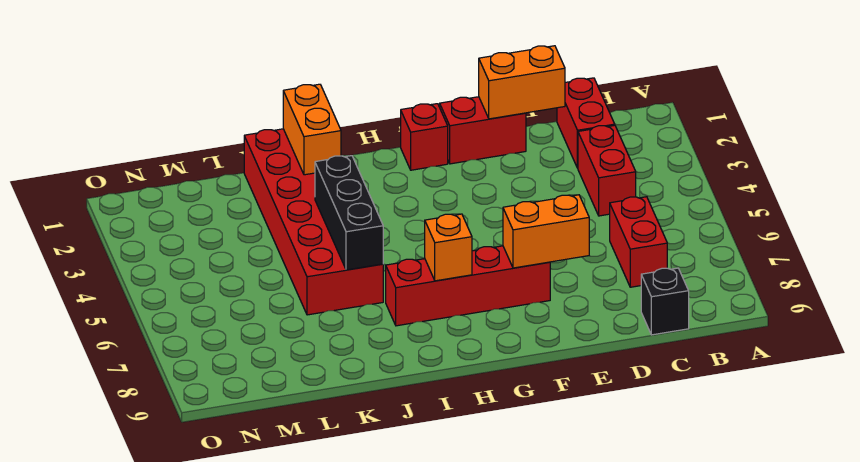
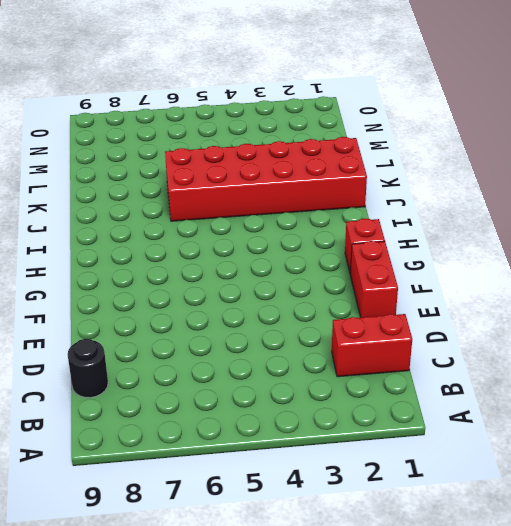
black 1x1 round brick [68,339,108,398] -> black 1x1 brick [641,268,689,335]
none -> red 1x2 brick [578,125,636,216]
none -> red 1x2 brick [610,197,667,287]
none -> red 1x4 brick [386,246,550,326]

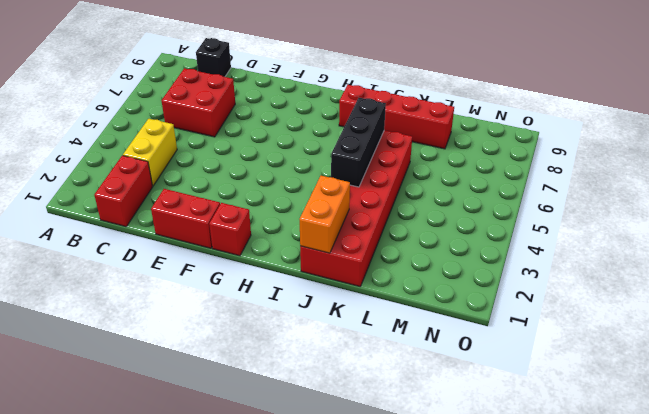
yellow 1x2 brick [123,119,177,186] -> red 1x2 brick [578,125,636,216]
red 2x2 brick [161,68,235,137] -> red 1x2 brick [610,197,667,287]
red 1x4 brick [339,85,454,149] -> red 1x4 brick moved to [386,246,550,326]
none -> orange 1x2 brick [479,46,565,119]
none -> orange 1x2 brick [503,195,589,268]
none -> orange 1x1 brick [425,214,472,281]

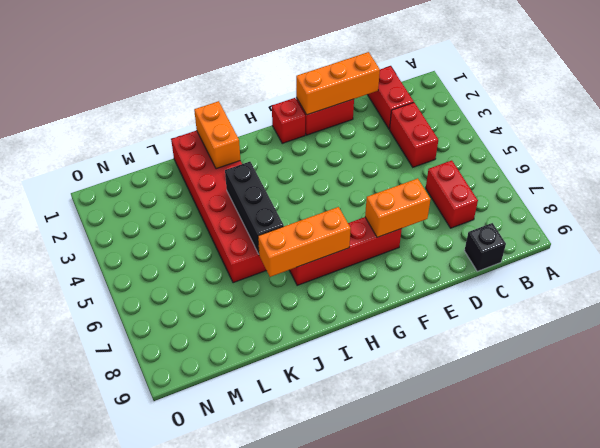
orange 1x3 brick [296,52,380,115] -> orange 1x2 brick [479,46,565,119]
orange 1x3 brick [258,207,351,277] -> orange 1x1 brick [425,214,472,281]

